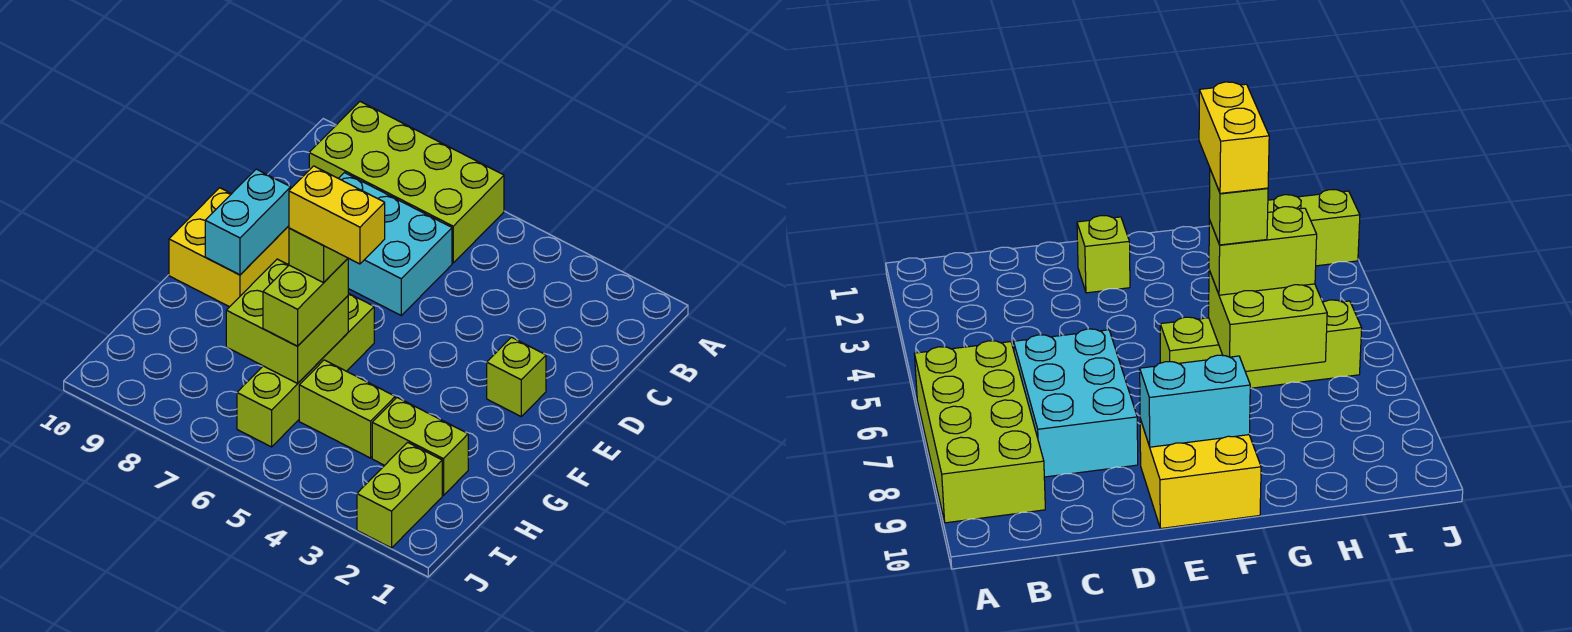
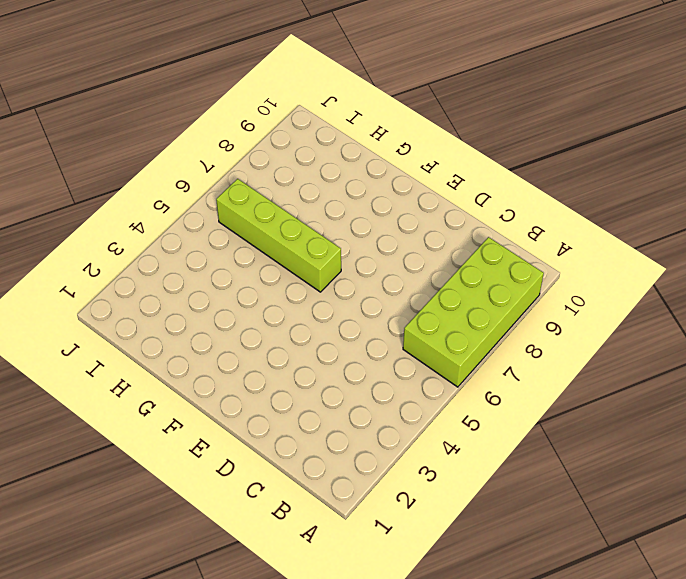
none -> cyan 2x3 brick [339,173,452,315]
none -> lime 1x1 brick [487,337,546,416]
none -> yellow 2x2 brick [169,188,289,307]

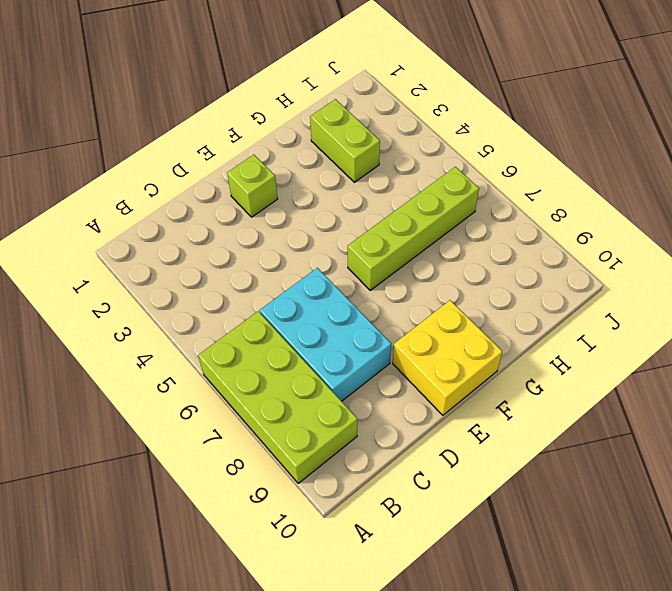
none -> lime 1x2 brick [299,360,395,458]
none -> lime 1x2 brick [357,442,442,548]
none -> cyan 1x2 brick [205,169,291,275]

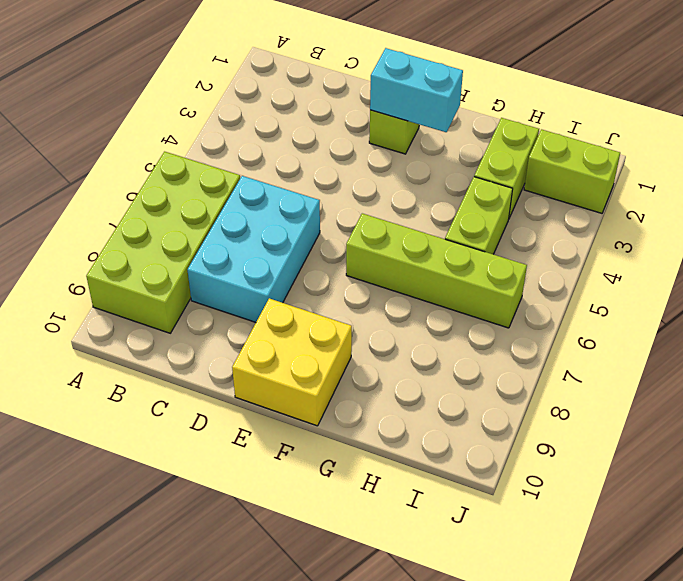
cyan 1x2 brick [370,48,463,132] -> cyan 1x2 brick moved to [205,169,291,275]
none -> lime 2x2 brick [226,259,348,383]
none -> lime 1x2 brick [263,259,348,346]
none -> lime 1x1 brick [289,228,348,283]

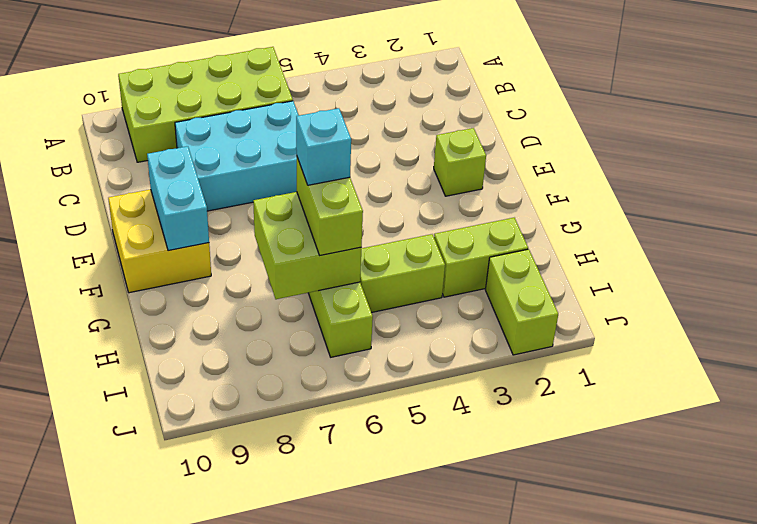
cyan 1x1 brick [296,108,351,185] -> lime 1x1 brick [289,228,348,283]
none -> yellow 1x2 brick [289,166,385,264]

